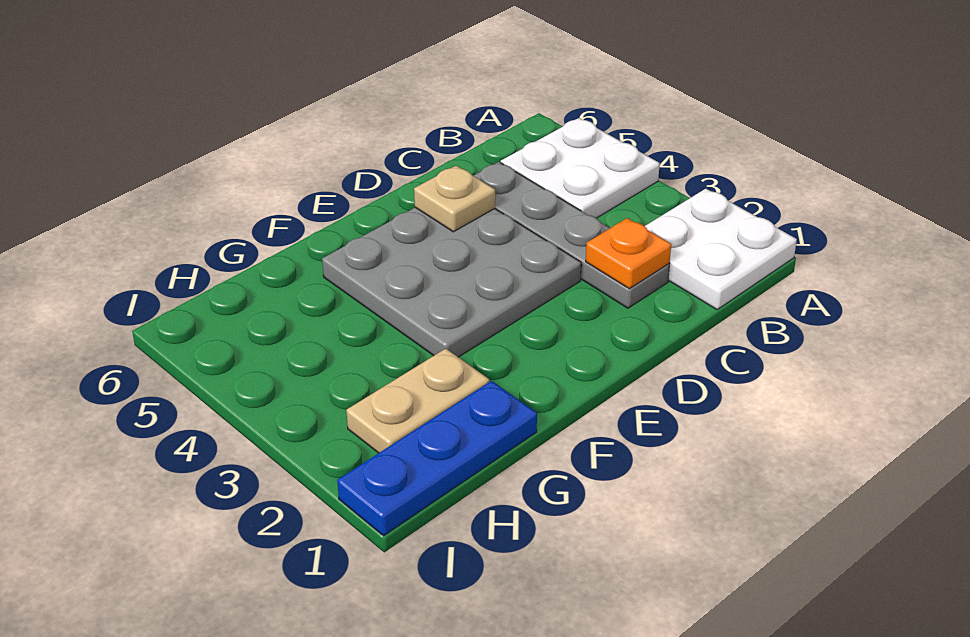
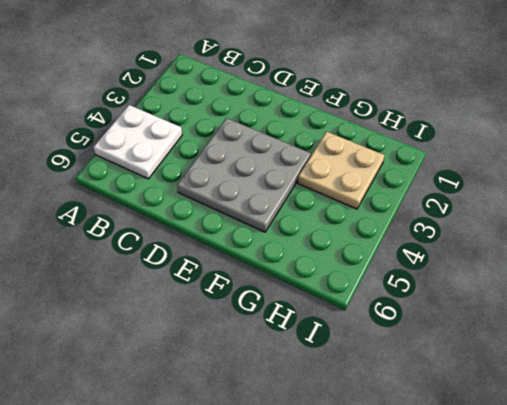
tan 2x2 plate [298,132,385,209] -> tan 1x2 plate [346,349,489,453]
none -> white 2x2 plate [645,189,797,310]
none -> grey 1x4 plate [473,162,669,308]

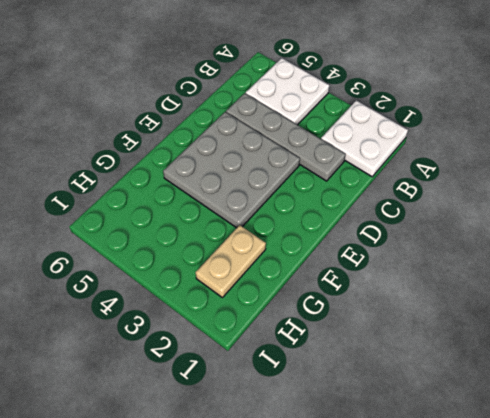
none -> blue 1x3 plate [337,381,537,536]
none -> orange 1x1 plate [586,218,671,289]

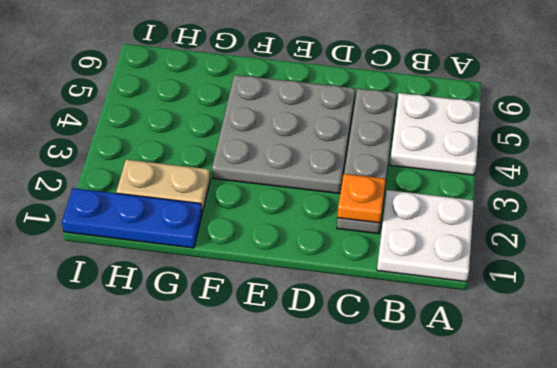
none -> tan 1x1 plate [414,166,495,232]

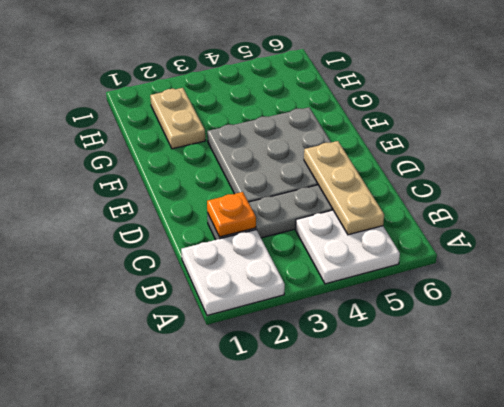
tan 1x3 plate [304,141,384,235] -> tan 1x1 plate [414,166,495,232]
none -> blue 1x3 plate [337,381,537,536]

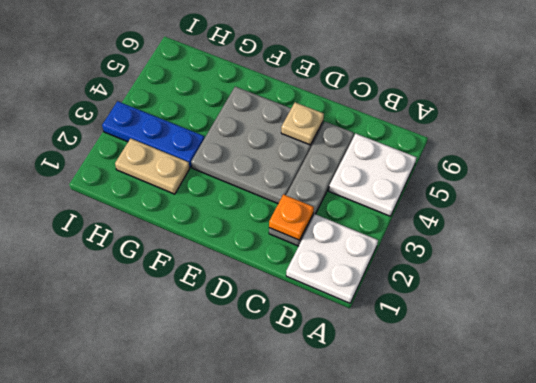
blue 1x3 plate [102,101,204,167] -> blue 1x3 plate moved to [337,381,537,536]

